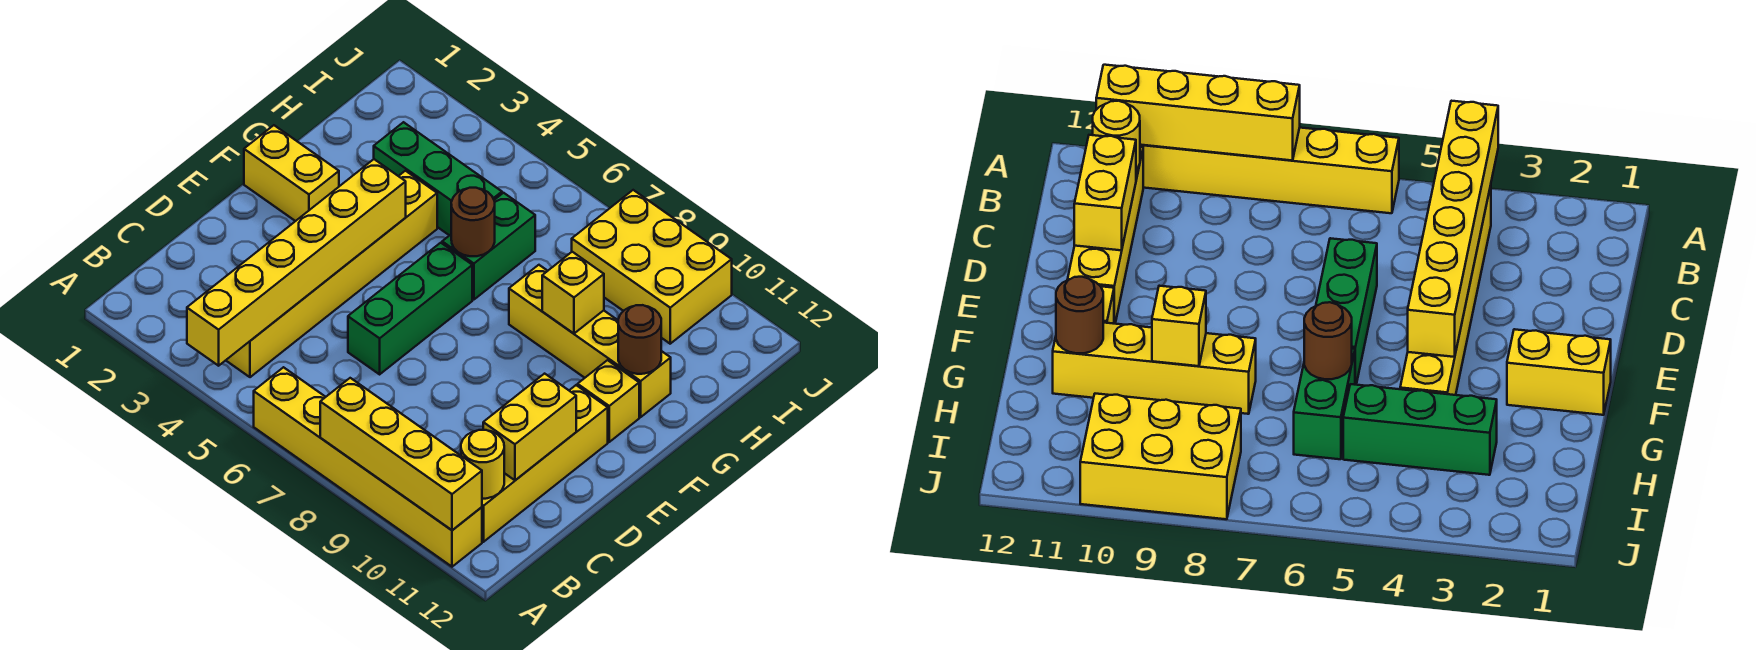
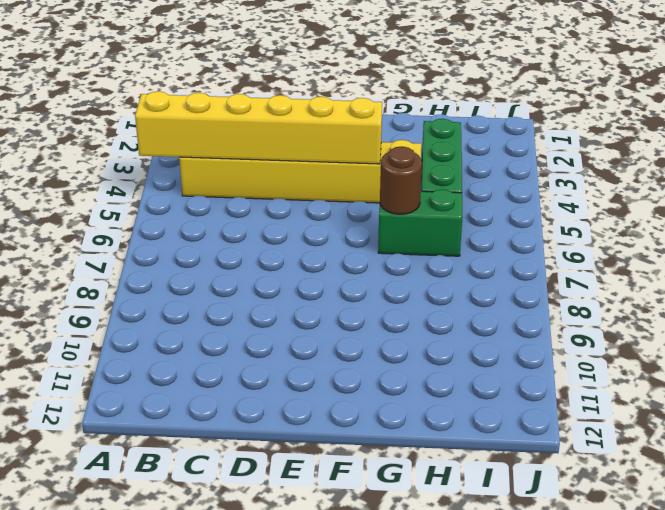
none -> yellow 1x6 brick [254,367,482,567]
none -> yellow 1x4 brick [482,385,608,542]
none -> green 1x3 brick [348,243,472,374]

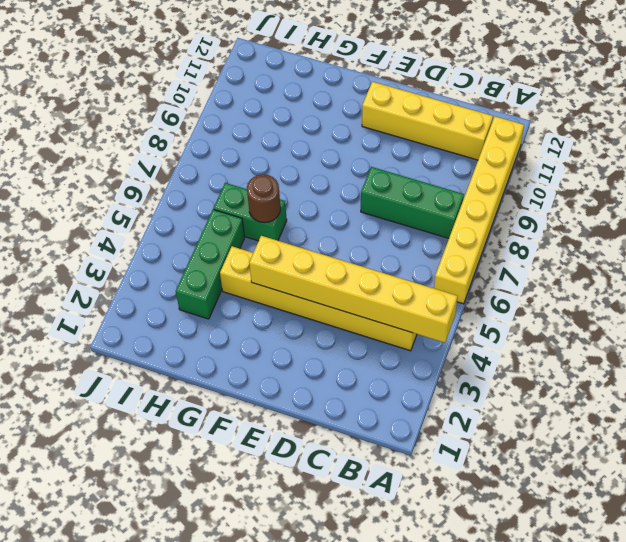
green 1x3 brick [361,167,464,238] -> green 1x3 brick moved to [348,243,472,374]
none -> yellow 1x2 brick [244,125,339,221]
none -> yellow 1x1 brick [578,360,639,442]
none -> yellow 1x4 brick [509,265,671,417]

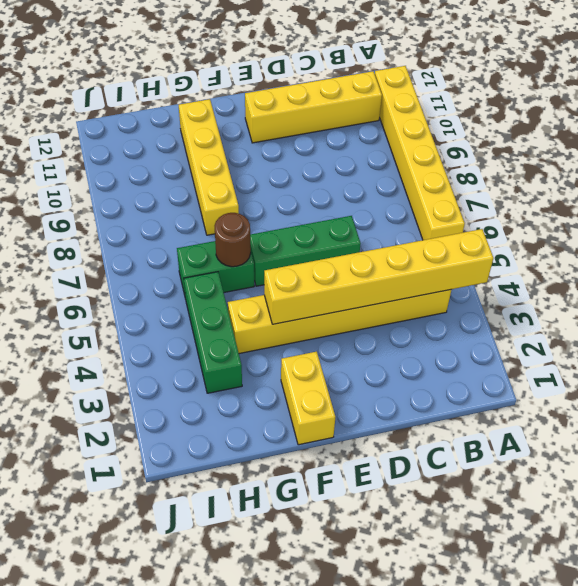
none -> yellow 1x1 brick [578,360,639,442]
none -> yellow 2x3 brick [572,190,732,344]
none -> yellow 1x4 brick [320,378,482,530]

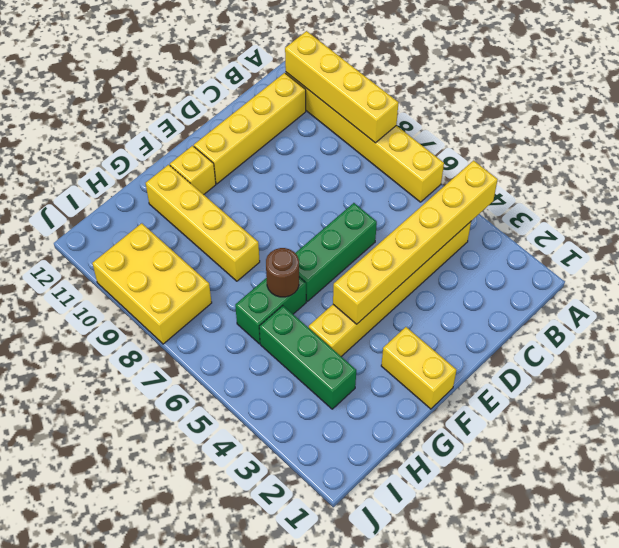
none -> yellow 1x1 round brick [461,430,504,499]
none -> yellow 1x2 brick [483,374,576,480]
none -> yellow 1x1 brick [542,252,604,334]

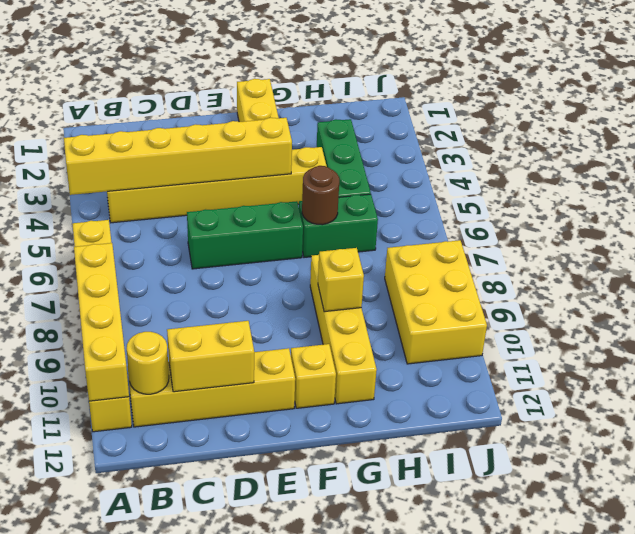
none -> brown 1x1 round brick [618,305,661,374]

